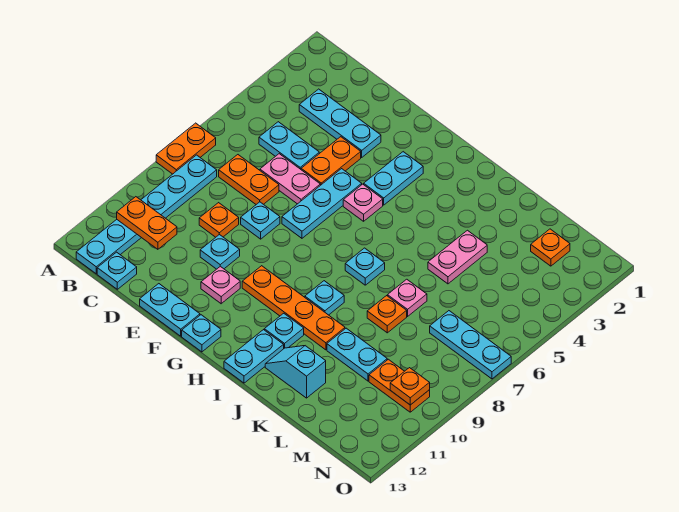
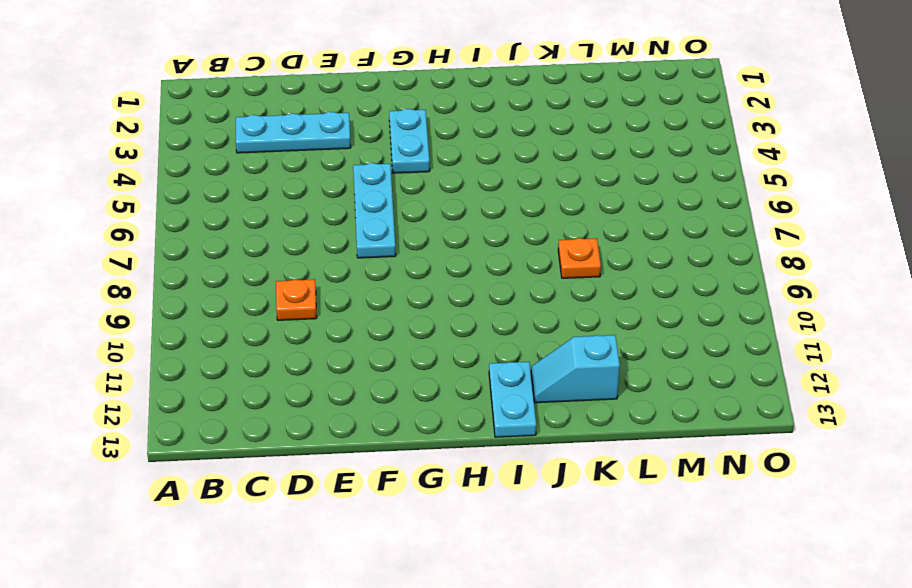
none -> orange 1x2 plate [156,123,216,174]
none -> cyan 1x6 plate [76,155,217,274]
none -> cyan 1x2 plate [259,122,319,169]
none -> orange 1x2 plate [219,155,279,204]

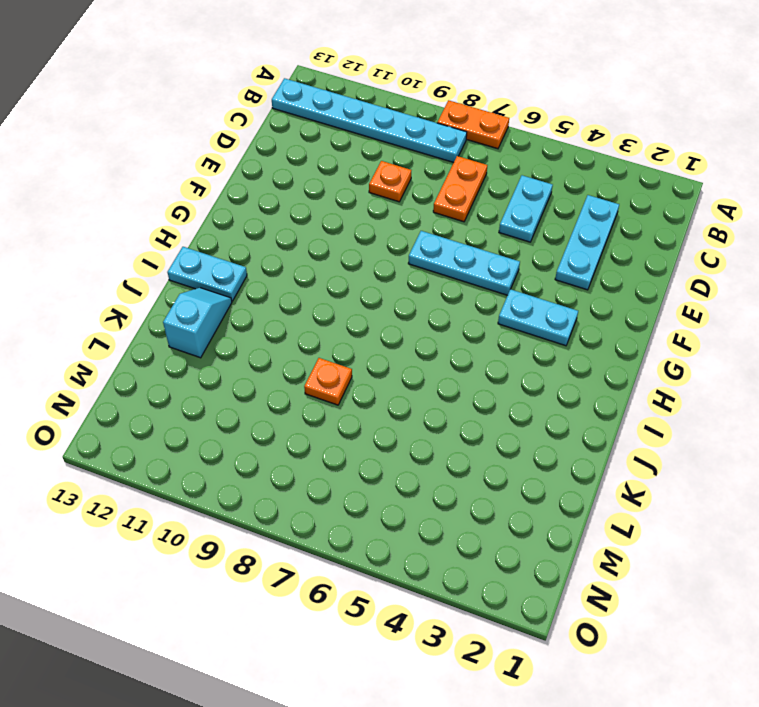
none -> cyan 1x1 plate [97,252,137,289]
none -> pink 1x2 plate [260,154,320,204]
none -> orange 1x2 plate [301,137,361,185]
none -> cyan 1x1 plate [241,202,280,239]

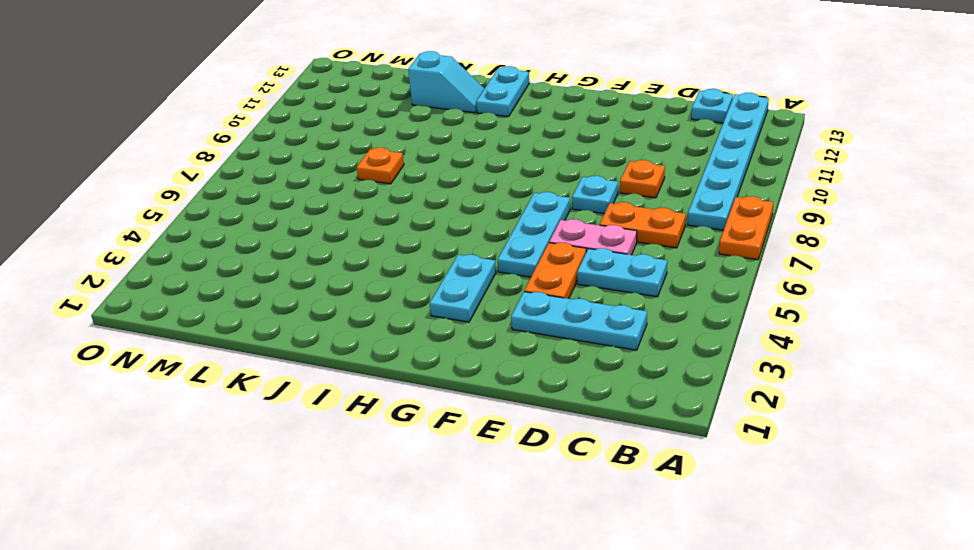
none -> cyan 1x1 plate [200,234,240,269]
none -> cyan 1x2 plate [140,284,200,336]
none -> pink 1x1 plate [201,266,240,304]
none -> pink 1x1 plate [343,184,383,221]

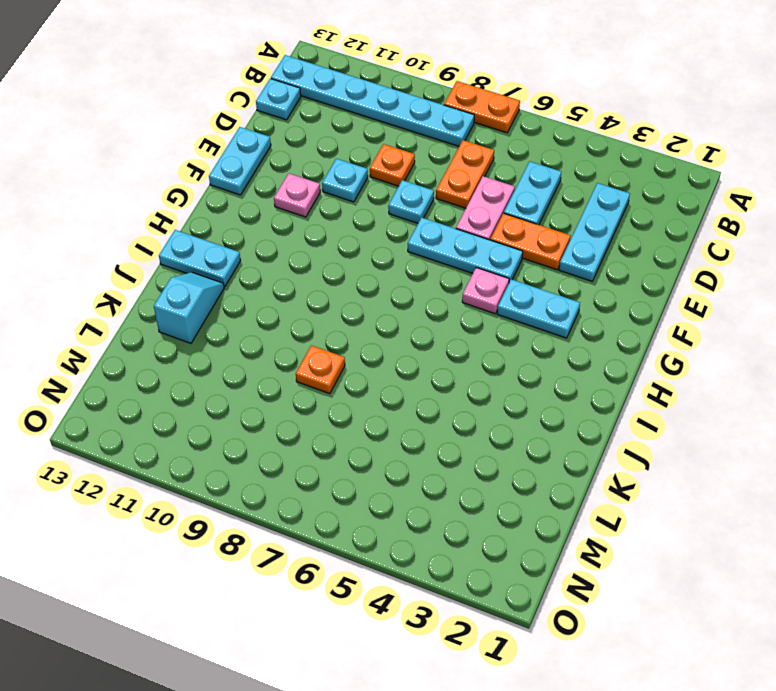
none -> orange 1x4 plate [242,266,345,350]
none -> cyan 1x1 plate [182,315,221,352]
none -> cyan 1x1 plate [345,248,385,285]
none -> cyan 1x1 plate [305,281,344,315]

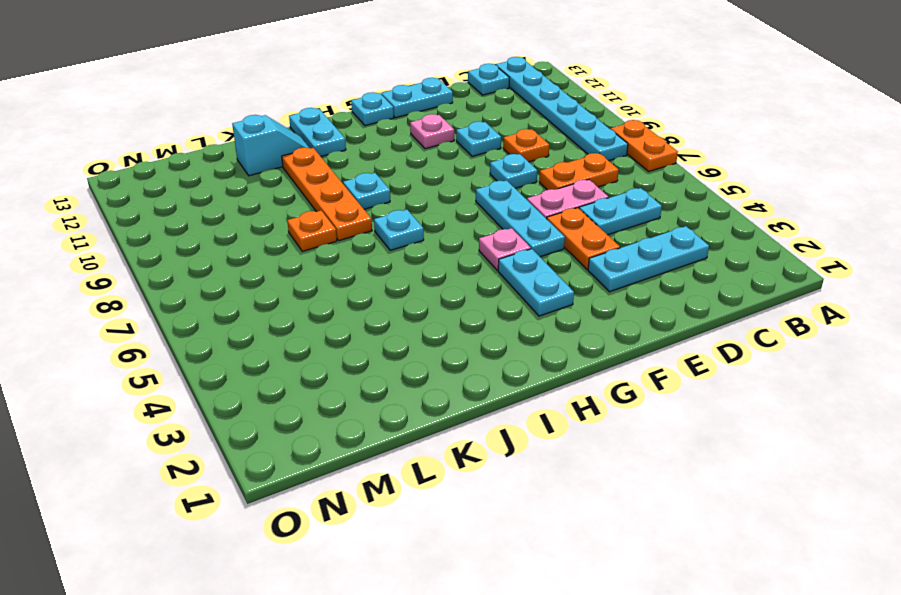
orange 1x4 plate [282,148,372,241] -> orange 1x4 plate turned to [242,266,345,350]
none -> cyan 1x1 plate [264,313,304,348]
none -> pink 1x2 plate [428,230,487,284]
none -> pink 1x1 plate [388,279,427,316]
none -> cyan 1x2 plate [327,328,387,381]

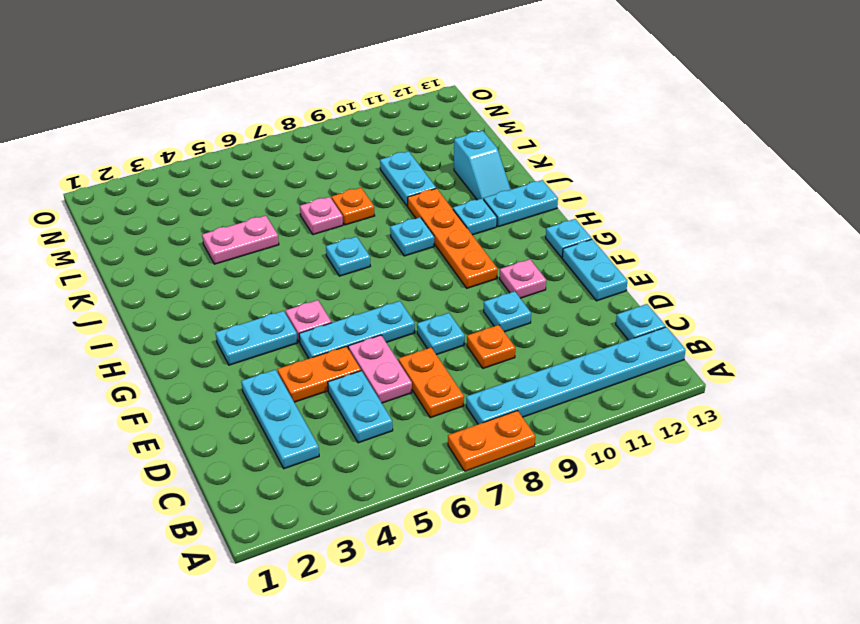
none -> orange 1x1 plate [531,229,570,266]
none -> cyan 1x3 plate [430,311,511,379]
none -> orange 1x2 plate [369,359,430,412]
none -> orange 1x2 plate [117,197,177,249]

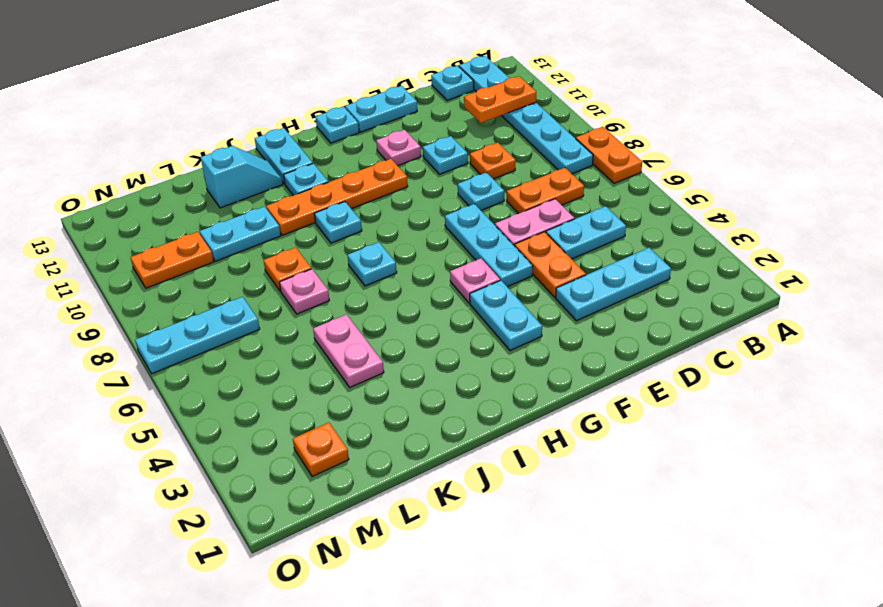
none -> orange 1x1 plate [390,368,430,405]

